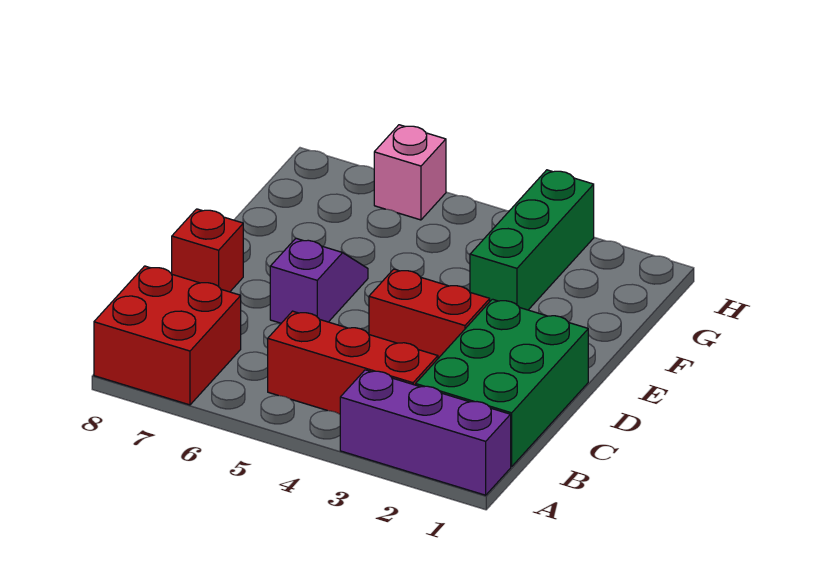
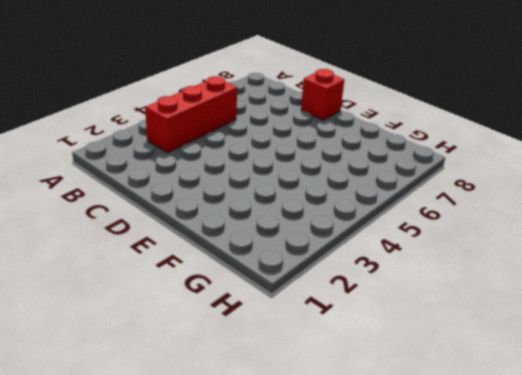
none -> purple 1x3 brick [340,370,511,495]
none -> red 2x2 brick [94,266,241,405]

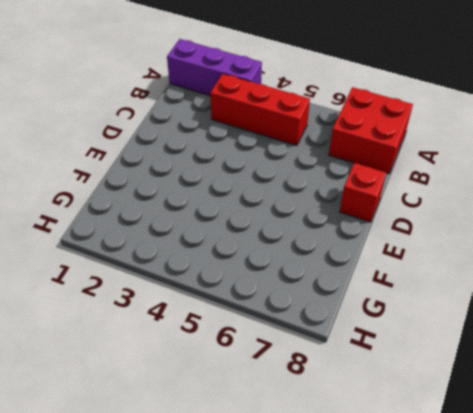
none -> green 2x3 brick [416,299,588,467]
none -> red 1x2 brick [369,269,490,358]

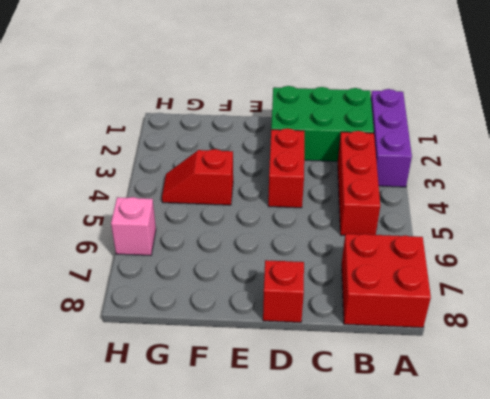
red 1x2 slope [162,149,233,205] -> none
none -> purple 1x2 slope [270,238,368,323]
none -> green 1x3 brick [470,170,594,310]

